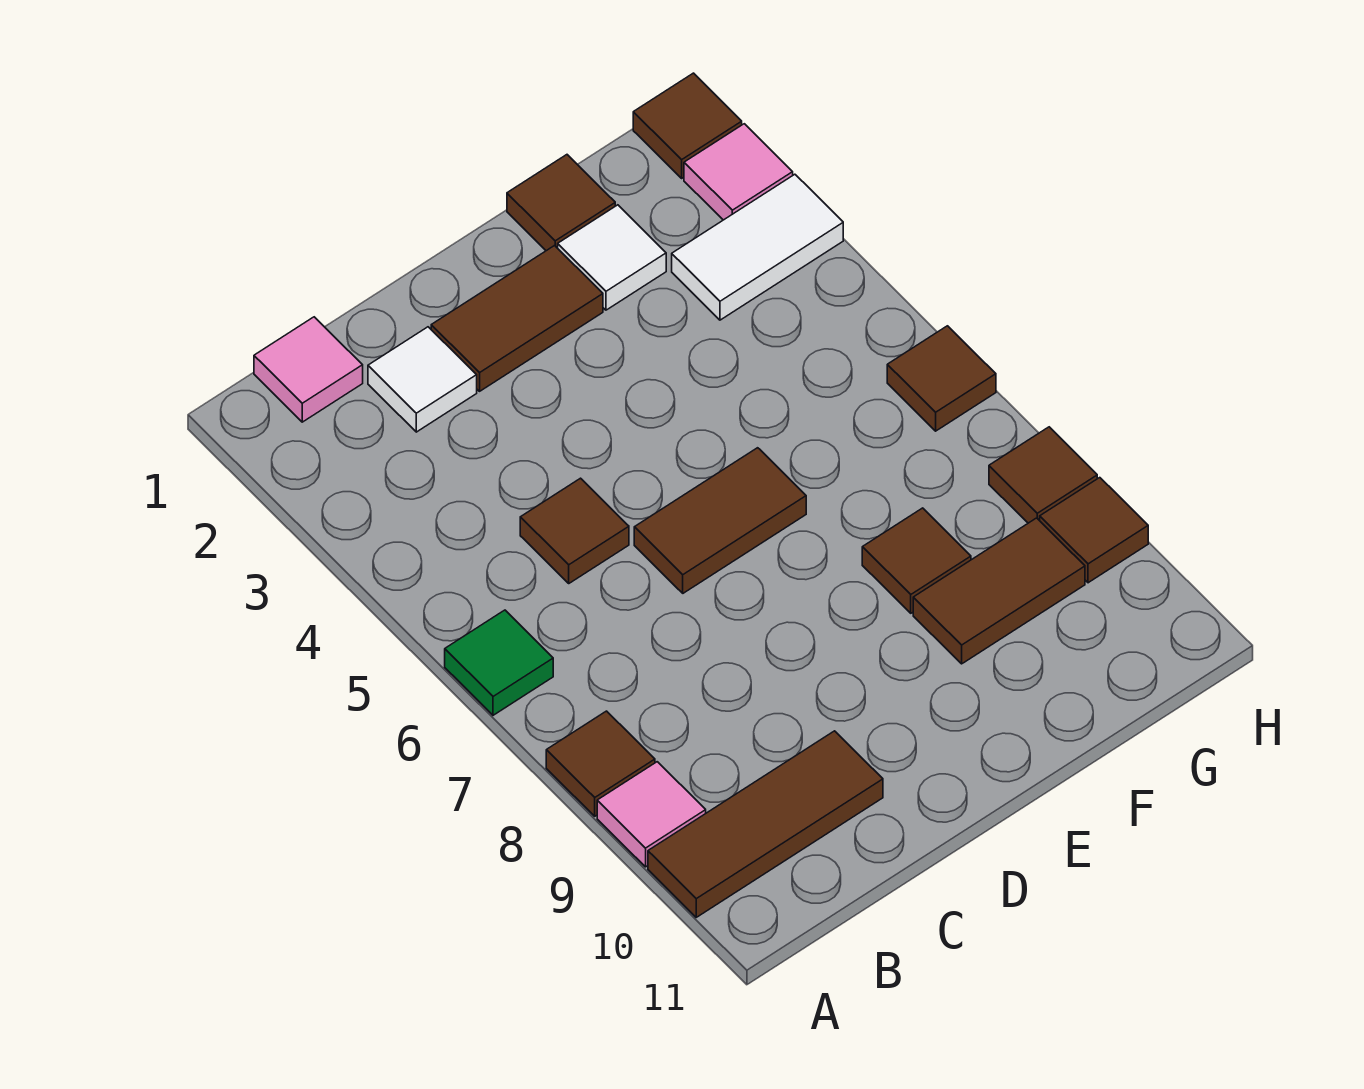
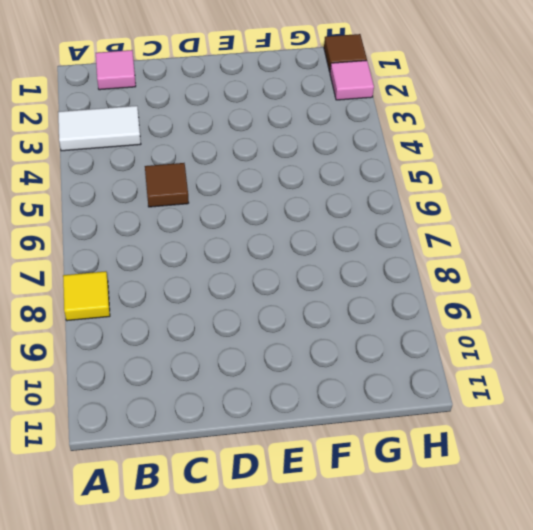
white 1x2 tile [58,106,141,151] -> white 1x2 tile moved to [672,174,843,320]
yellow 1x1 tile [63,271,110,321] -> brown 1x1 tile [546,711,655,816]
none -> green 1x1 tile [445,610,553,715]
none -> pink 1x1 tile [597,762,706,867]
none -> brown 1x3 tile [648,731,883,917]

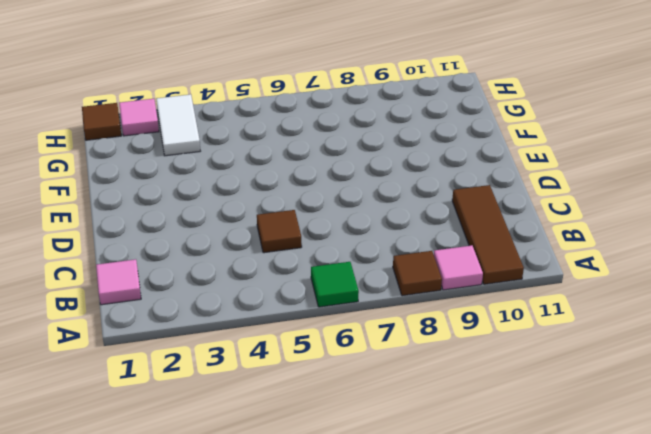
none -> white 1x1 tile [368,327,477,432]
none -> brown 1x2 tile [431,246,603,391]
none -> brown 1x2 tile [634,448,806,593]

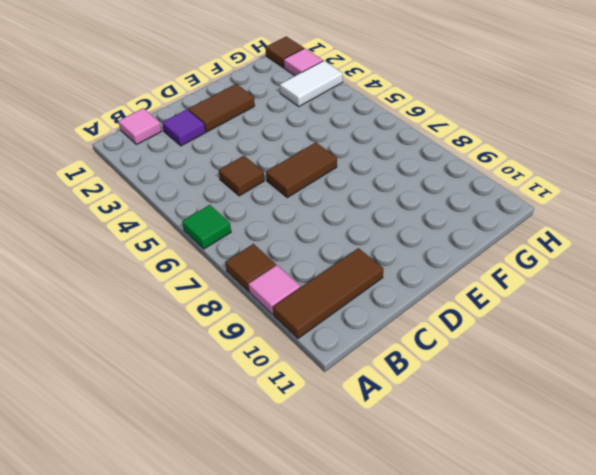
purple 1x1 tile [162,109,205,146] -> white 1x1 tile [368,327,477,432]
none -> brown 1x1 tile [507,155,615,251]
none -> white 1x1 tile [558,205,666,310]
none -> brown 1x1 tile [862,508,971,613]

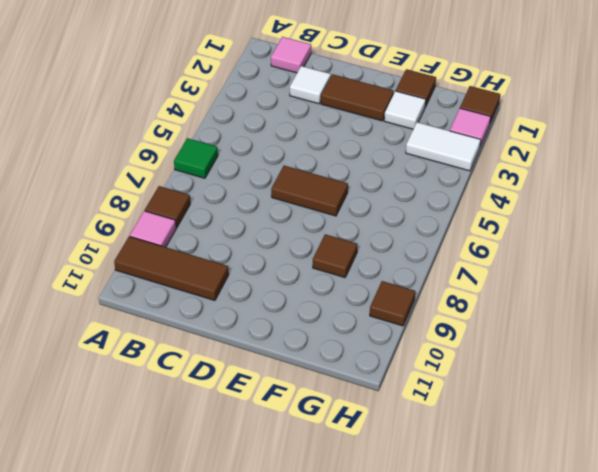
none -> brown 1x1 tile [520,478,629,583]
none -> brown 1x2 tile [913,518,1085,664]
none -> brown 1x1 tile [887,326,996,431]

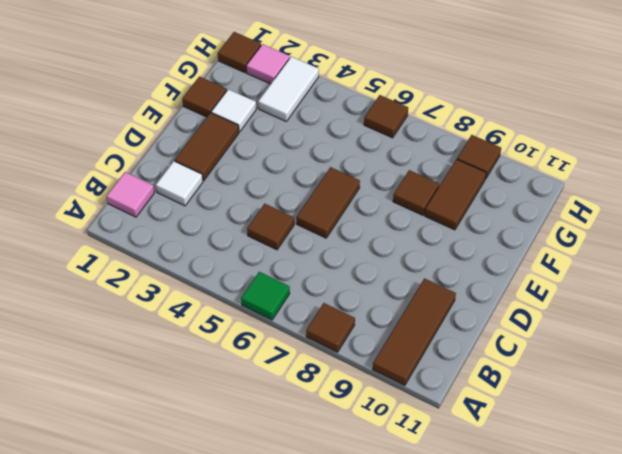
none -> pink 1x1 tile [597,762,706,867]
none -> brown 1x1 tile [989,427,1097,523]

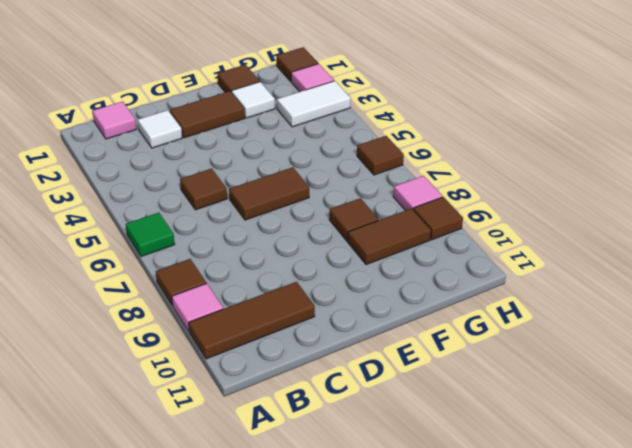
pink 1x1 tile [393,176,442,211] -> brown 1x1 tile [989,427,1097,523]

